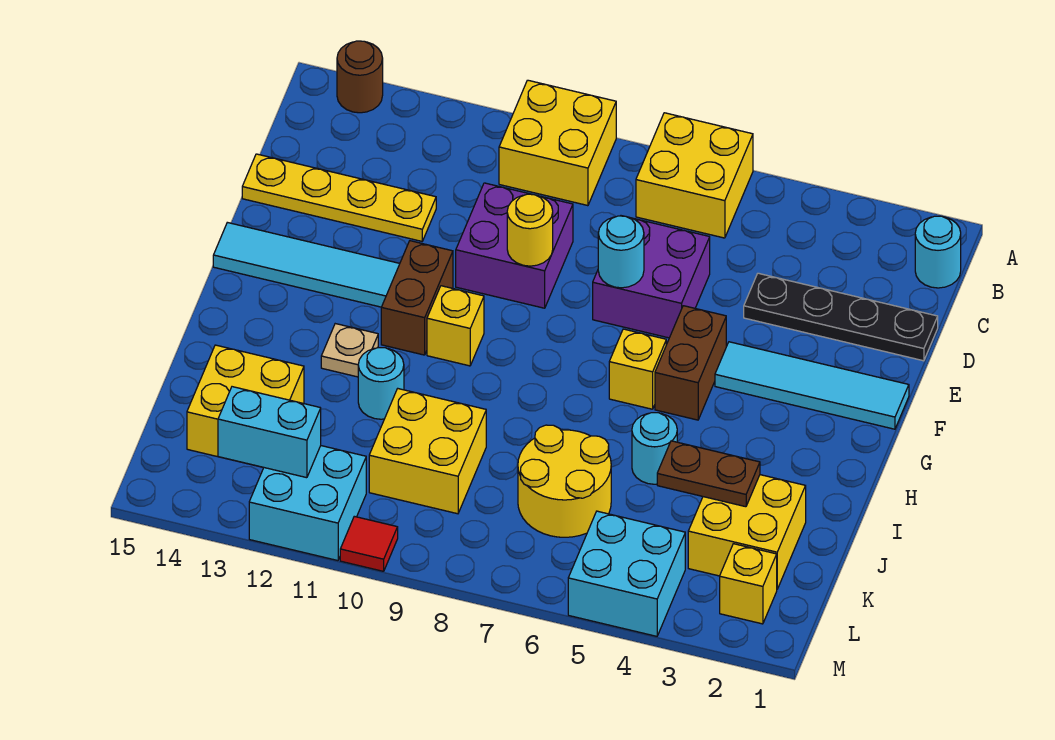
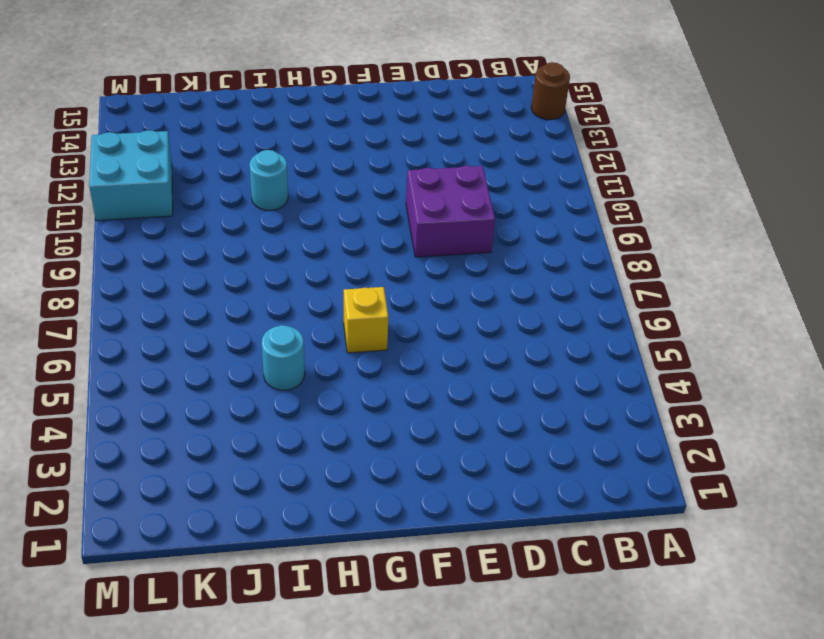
none -> yellow 2x2 brick [636,113,753,238]
none -> yellow 2x2 brick [499,80,616,206]
none -> cyan 1x1 round brick [915,216,961,288]

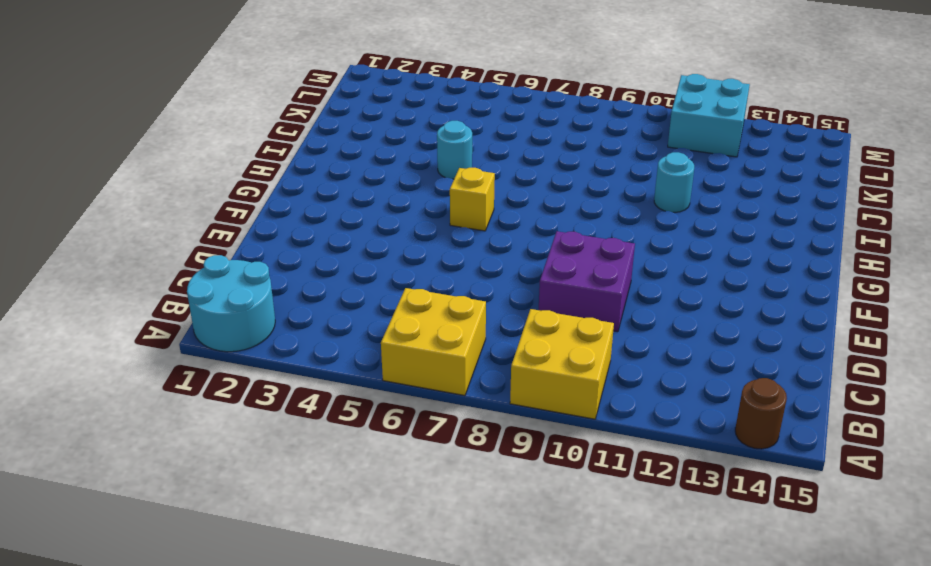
cyan 2x2 round brick [187,255,275,352] -> cyan 1x1 round brick [915,216,961,288]
none -> black 1x4 plate [744,273,938,361]
none -> purple 2x2 brick [593,218,710,338]
none -> yellow 1x4 plate [242,154,436,241]

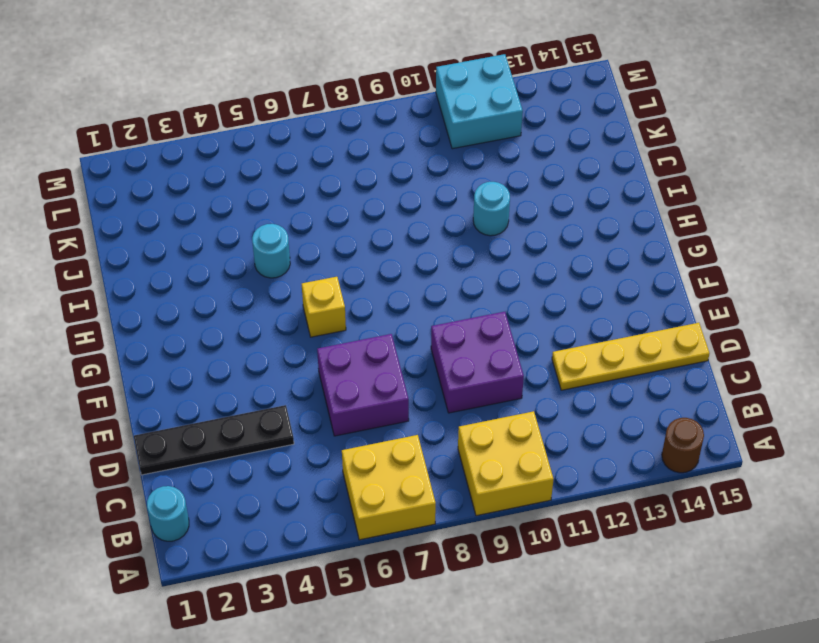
none -> cyan 1x4 tile [715,342,909,429]
none -> brown 1x2 brick [655,306,726,420]
none -> brown 1x2 brick [381,241,453,355]

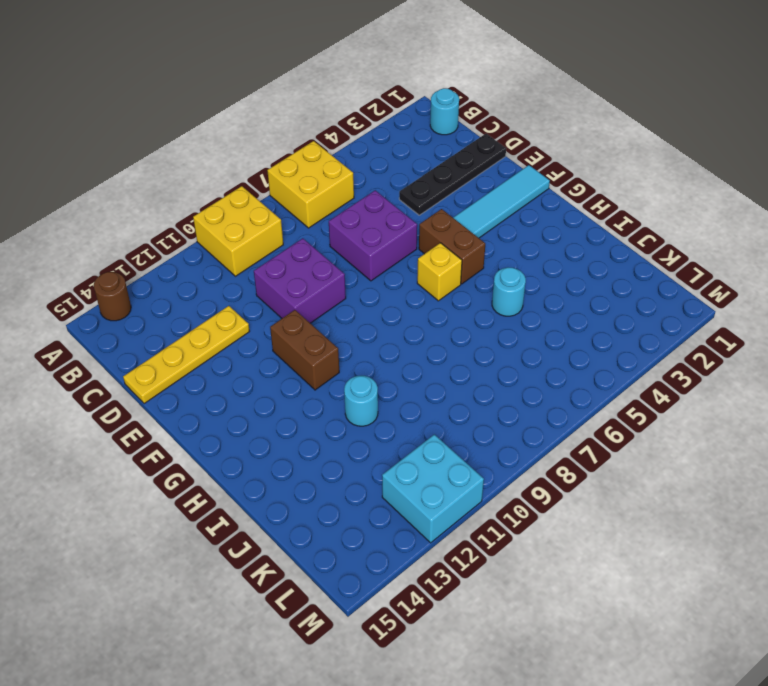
none -> cyan 1x4 tile [213,222,400,307]
none -> yellow 1x1 brick [427,286,484,366]
none -> tan 1x1 plate [321,324,378,377]

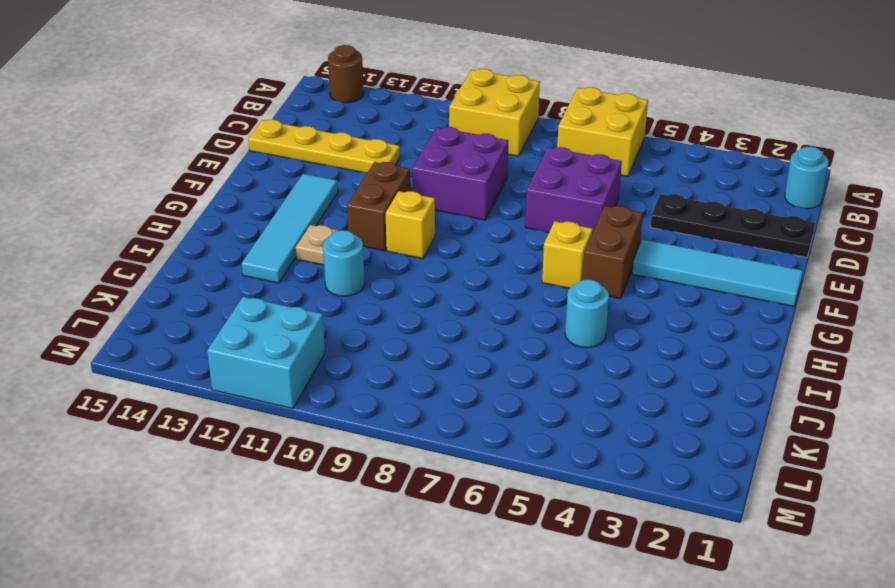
cyan 1x4 tile [242,174,338,283] -> cyan 1x4 tile turned to [213,222,400,307]
none -> yellow 2x2 brick [688,475,806,589]
none -> yellow 2x2 round brick [518,425,611,537]
none -> yellow 2x2 brick [369,389,486,514]

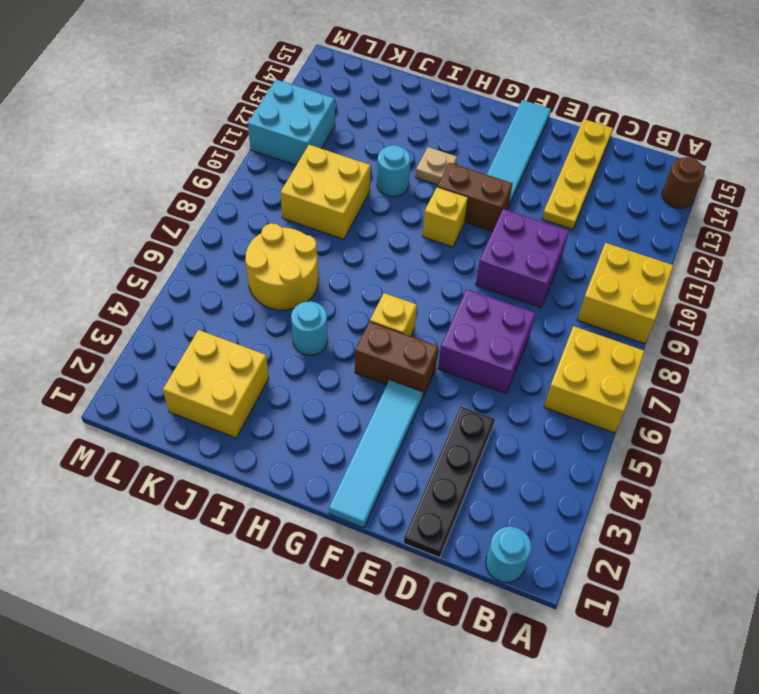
none -> yellow 2x2 brick [187,345,304,458]
none -> yellow 1x1 brick [720,544,777,624]
none -> cyan 2x2 brick [568,511,685,636]

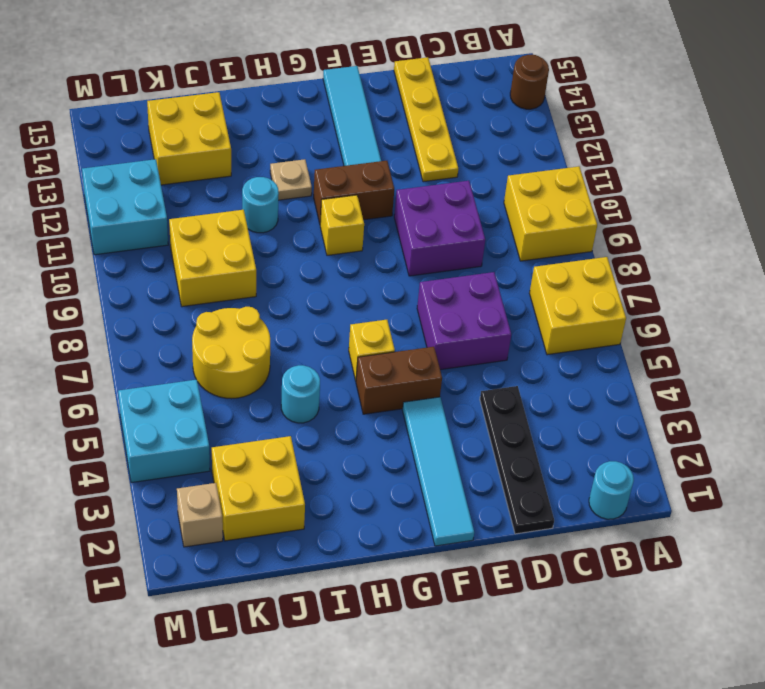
tan 1x1 brick [177,483,223,547] -> yellow 1x1 brick [720,544,777,624]
none -> red 1x1 tile [340,516,398,571]
none -> cyan 1x1 round brick [598,216,644,288]
none -> yellow 1x1 round brick [507,194,553,266]

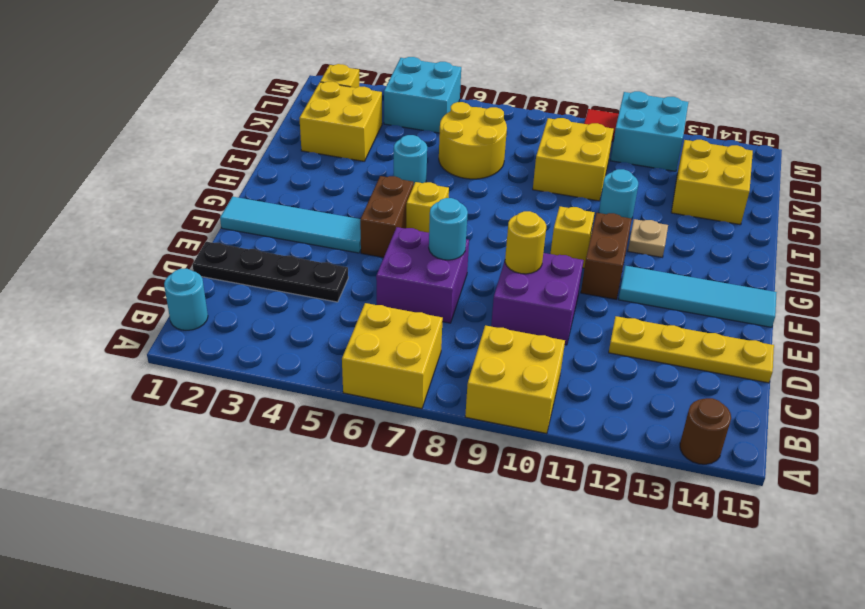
none -> brown 1x2 plate [657,441,760,507]
none -> cyan 1x2 brick [218,387,321,478]

